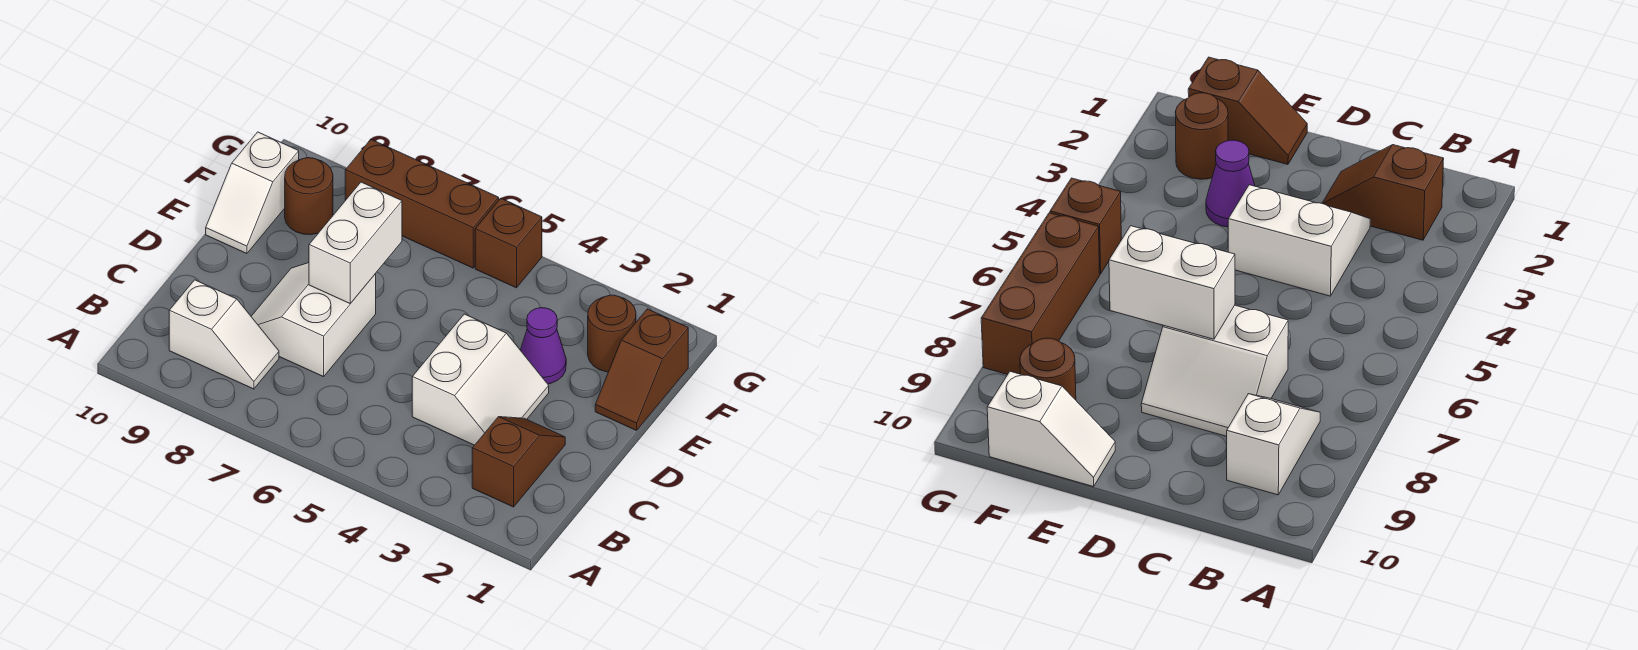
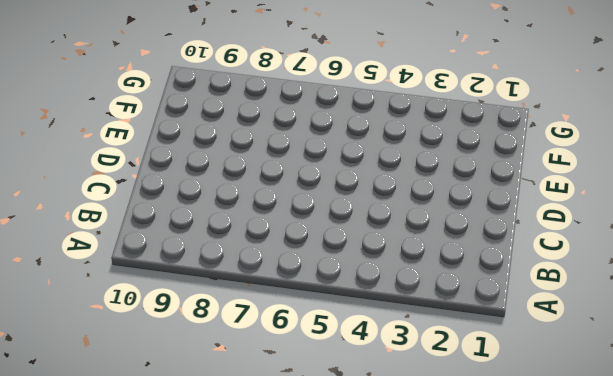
none -> brown 1x2 slope [472,417,565,507]
none -> white 1x2 slope [169,280,279,389]
none -> white 2x2 slope [412,314,549,445]

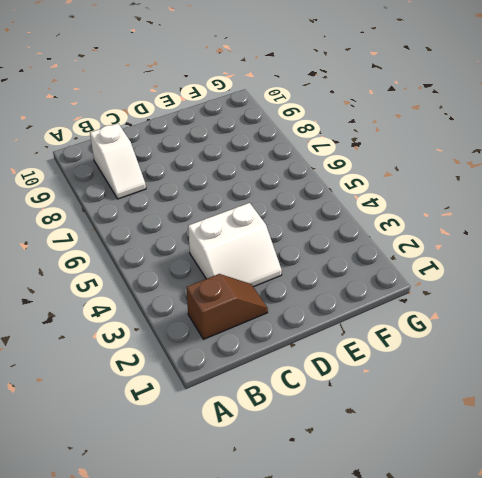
none -> white 2x2 slope [251,263,376,377]
none -> brown 1x2 slope [595,309,688,430]
none -> purple 1x1 cone [521,308,566,384]

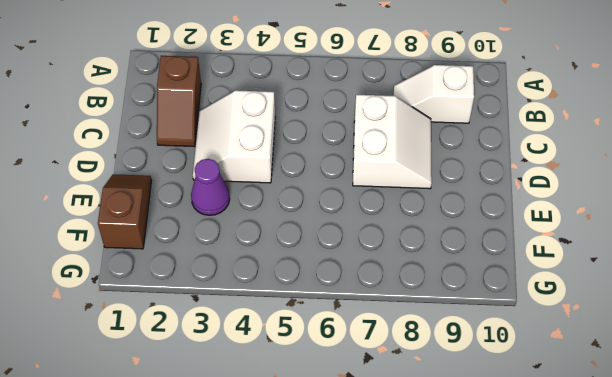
none -> white 1x2 slope [206,132,299,254]
none -> brown 1x1 round brick [588,295,636,372]
none -> brown 1x1 round brick [285,158,333,235]

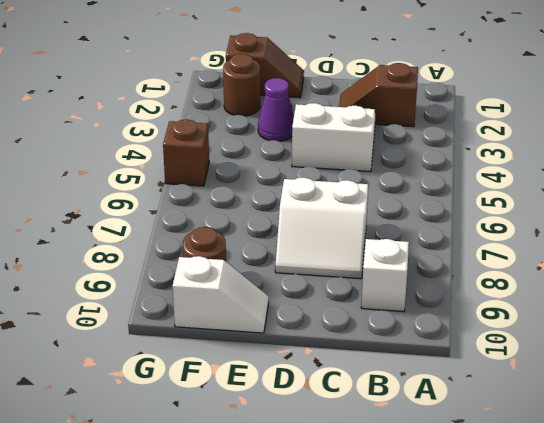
none -> brown 1x3 brick [345,140,499,268]
none -> white 1x2 brick [309,182,402,303]

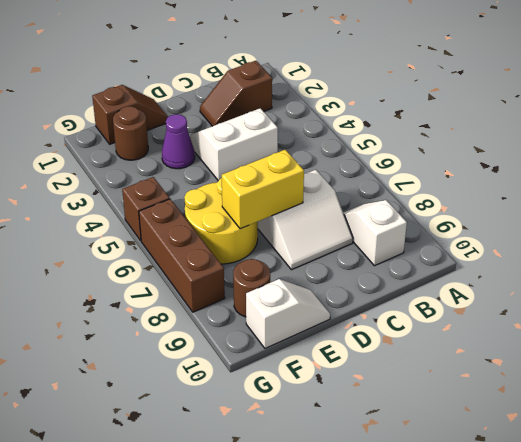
yellow 1x2 brick [222,150,304,229] -> white 1x2 brick [309,182,402,303]
yellow 2x2 round brick [184,178,258,264] -> none

